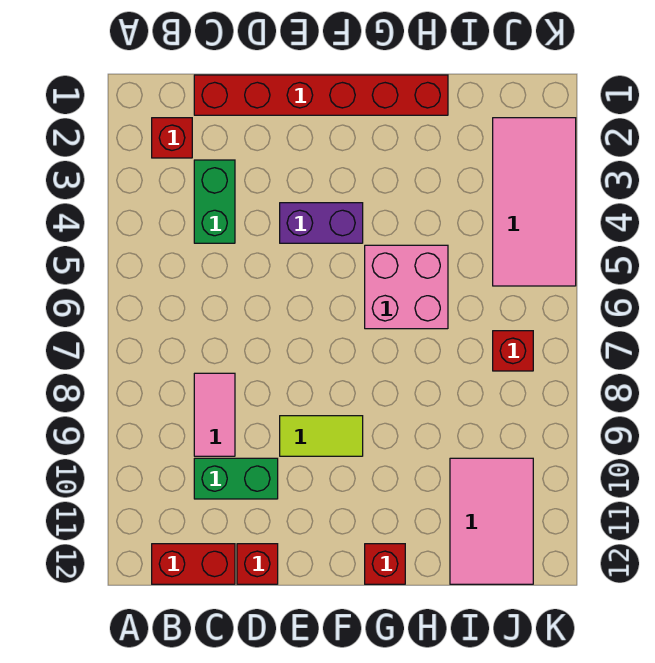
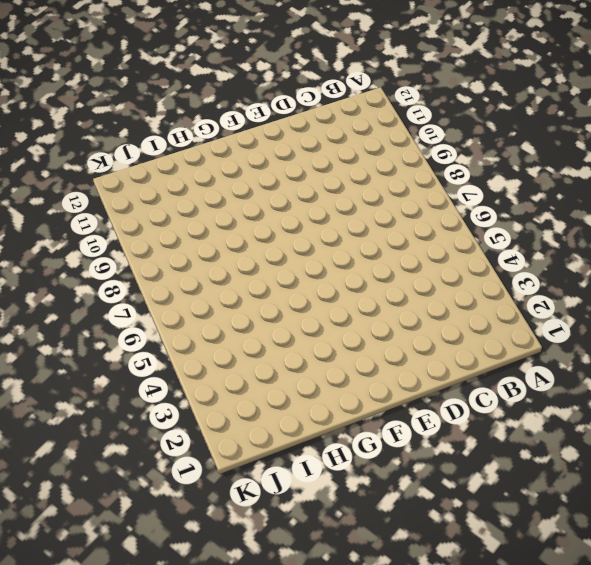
none -> red 1x1 brick [152,118,192,158]
none -> red 1x2 brick [152,544,235,584]
none -> red 1x6 brick [194,75,448,115]

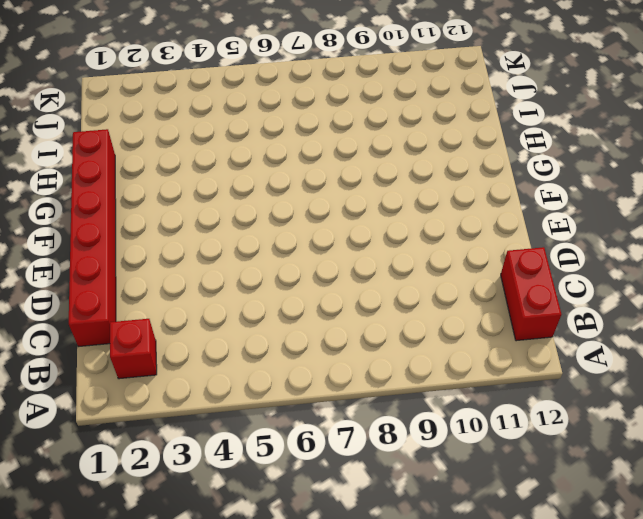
none -> green 1x2 brick [194,160,235,243]
none -> pink 1x2 tile [194,373,235,456]
none -> green 1x2 brick [194,458,278,499]

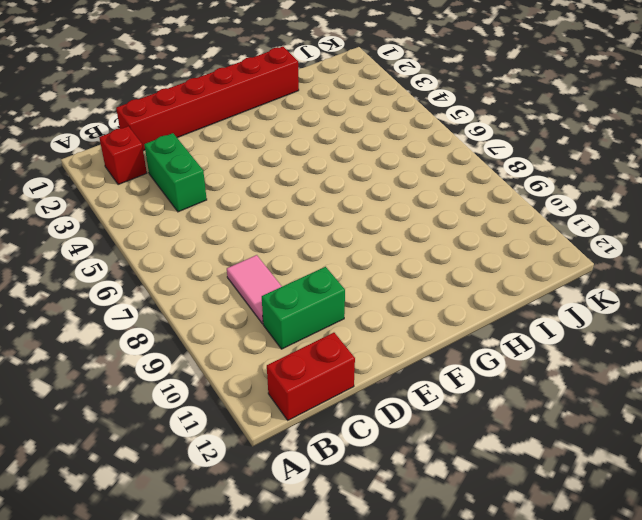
none -> red 1x1 brick [237,544,278,584]
none -> purple 1x2 brick [280,203,363,243]
none -> lime 1x2 tile [280,416,363,456]

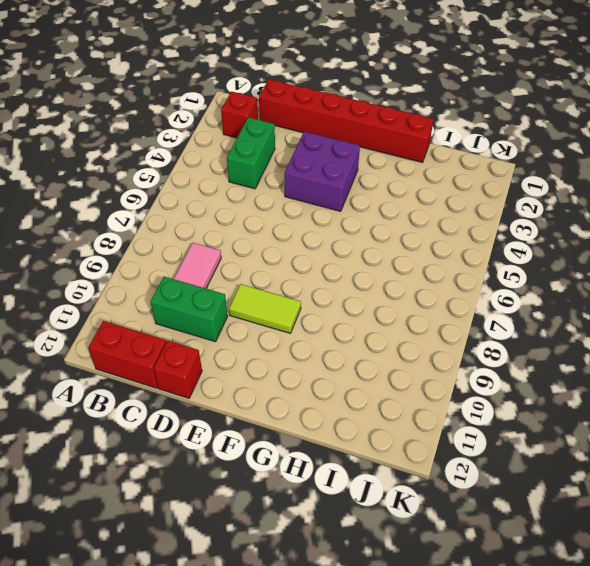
purple 2x2 brick [284,132,360,211] -> purple 1x2 brick [280,203,363,243]
none -> pink 2x2 brick [365,245,448,329]
none -> red 1x1 brick [365,544,405,584]
none -> pink 2x3 tile [450,458,533,584]

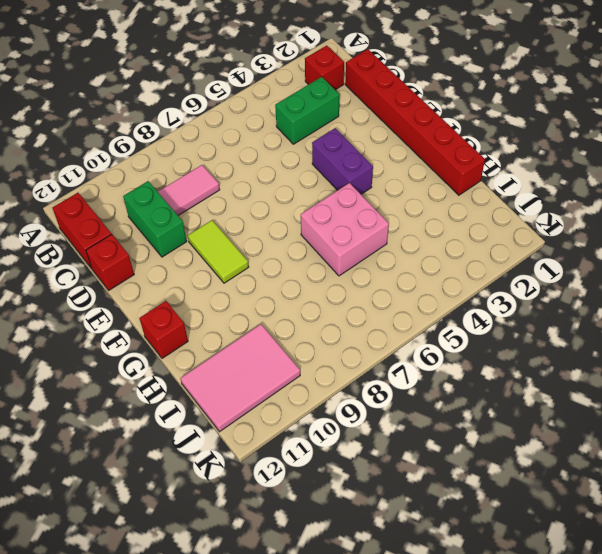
none -> pink 2x4 tile [493,118,576,286]
none -> red 1x1 brick [493,331,533,371]

